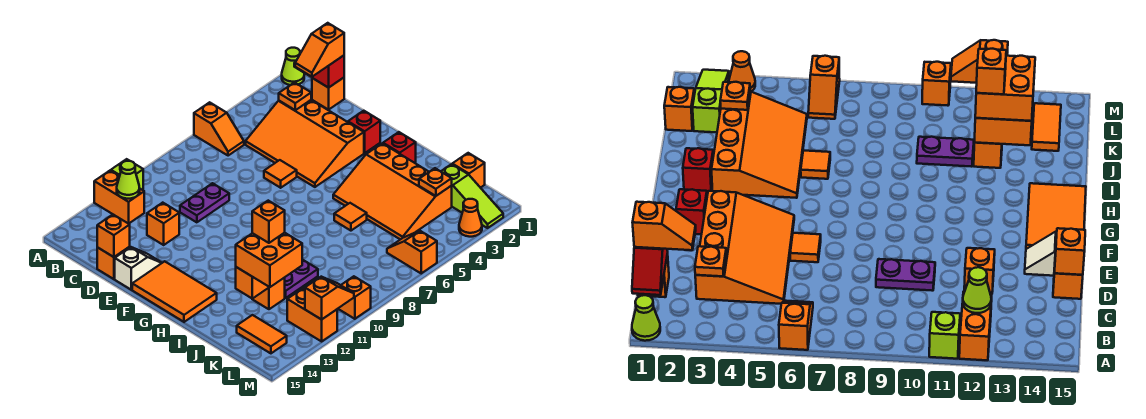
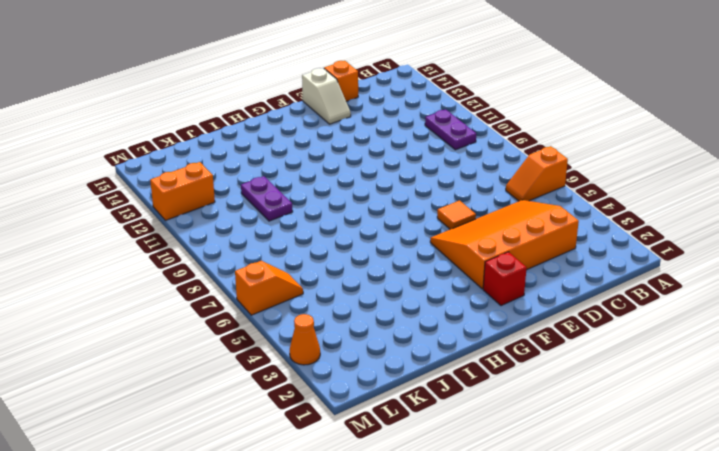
purple 1x2 plate [425,110,476,150] -> purple 1x2 plate moved to [180,183,229,222]
none -> lime 1x1 cone [282,48,304,85]
none -> lime 1x1 brick [111,159,143,190]
none -> orange 1x2 brick [94,171,144,224]
none -> orange 1x1 brick [312,78,344,110]

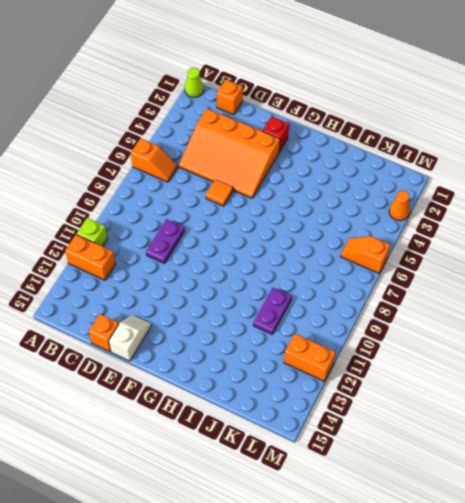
none -> orange 1x1 brick [147,203,179,245]
none -> orange 2x3 tile [132,261,217,322]
none -> red 1x1 brick [383,132,416,163]
none -> orange 3x4 slope [333,143,452,239]

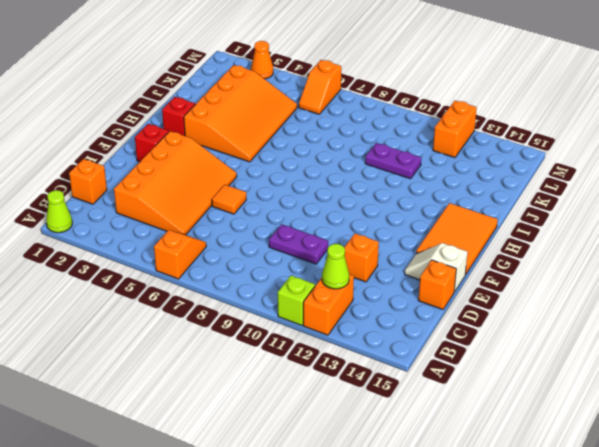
none -> orange 1x1 tile [334,203,367,231]
none -> orange 1x1 brick [253,278,285,309]
none -> orange 1x1 brick [452,153,485,188]
none -> lime 1x3 slope [441,164,503,228]

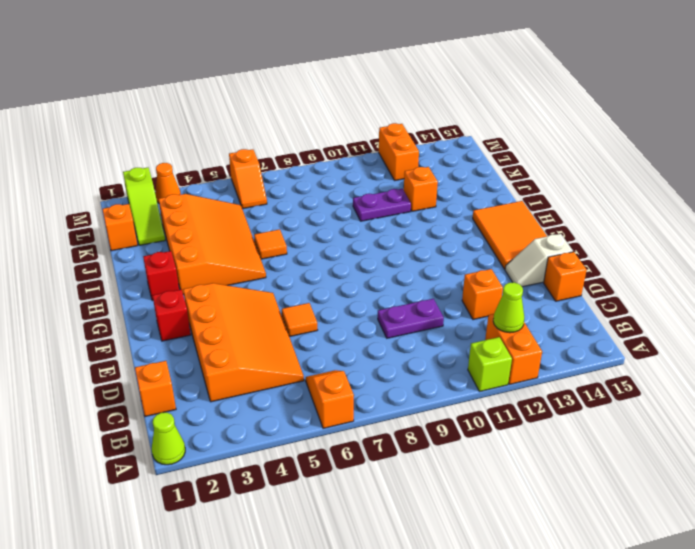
lime 1x3 slope [123,168,165,245] -> lime 1x3 slope turned to [441,164,503,228]
none -> orange 1x2 tile [237,315,287,353]
none -> orange 1x1 brick [338,276,371,319]
none -> red 1x2 slope [294,56,344,88]
none -> orange 1x1 plate [279,82,311,110]

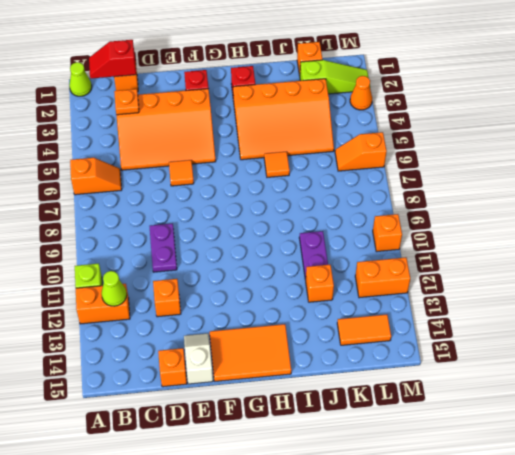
none -> orange 1x1 brick [97,215,130,257]
none -> orange 1x2 brick [236,267,269,299]
none -> orange 1x1 plate [419,168,452,196]
none -> orange 1x2 slope [305,277,354,320]

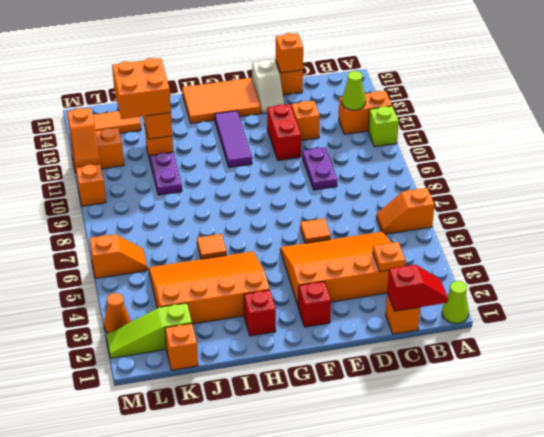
red 1x2 brick [267,104,301,160] -> none
purple 1x3 tile [215,111,252,168] -> none
none -> orange 1x1 plate [419,168,452,196]
none -> orange 1x2 slope [295,23,344,77]
none -> orange 1x1 brick [252,201,285,243]

